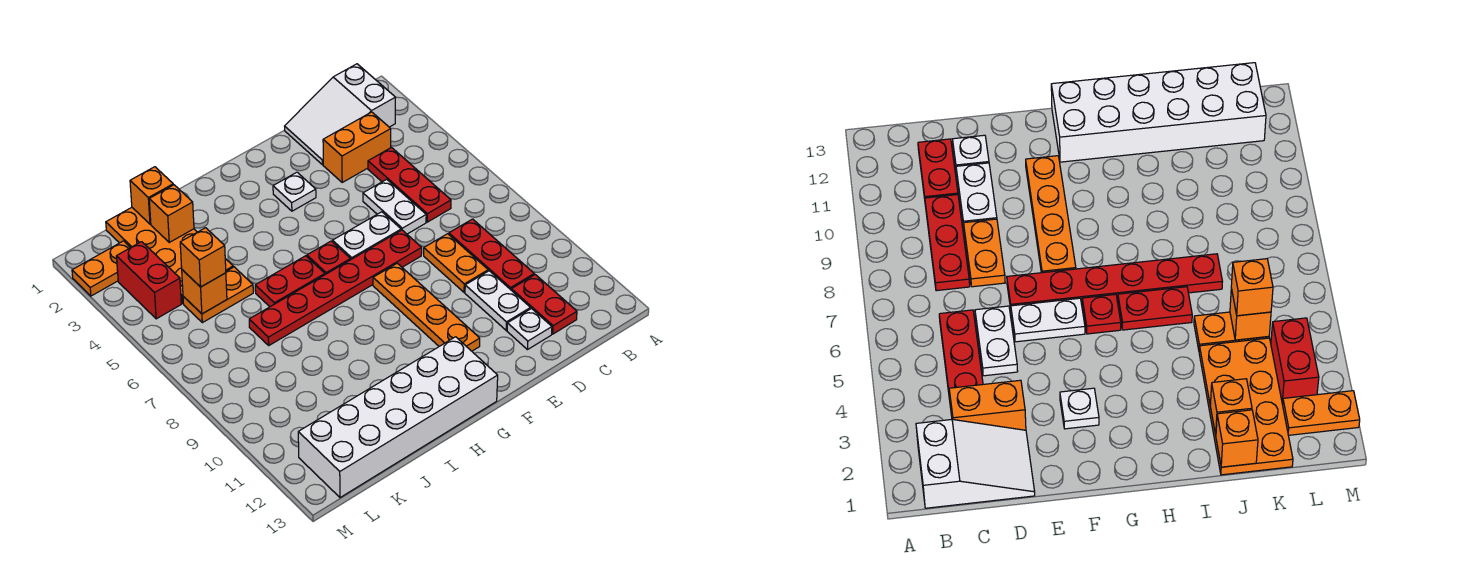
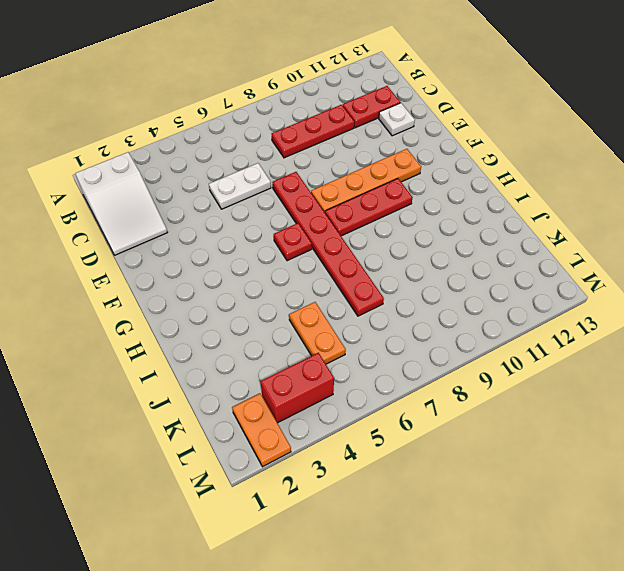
red 1x3 plate [325,179,413,236] -> red 1x3 plate moved to [368,148,451,222]
none -> orange 1x2 brick [323,112,391,182]
none -> orange 1x2 plate [424,234,488,292]
none -> white 1x2 plate [465,271,530,330]

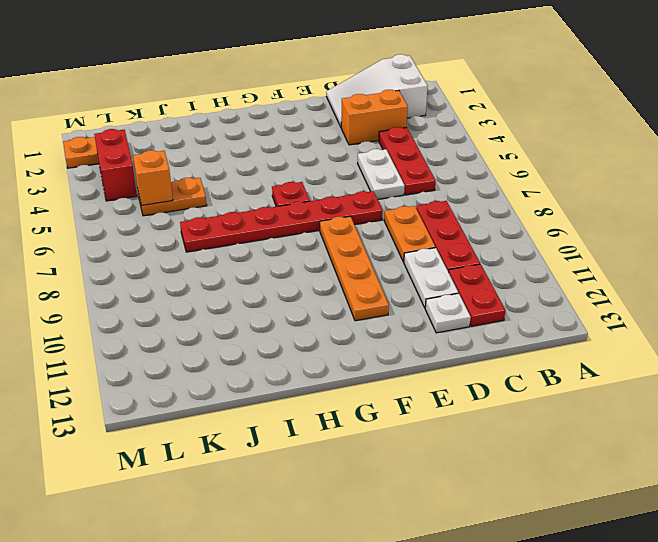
none -> white 1x2 plate [333,212,401,259]
none -> white 1x1 plate [273,172,316,211]
none -> white 2x6 brick [298,337,498,498]

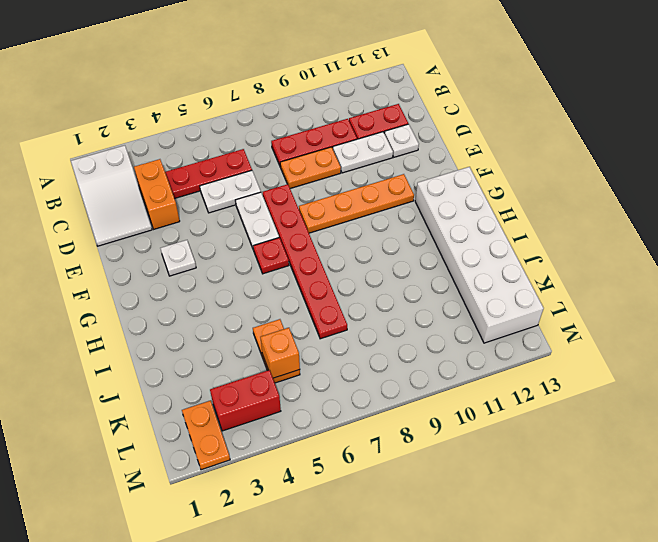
none -> red 1x2 plate [255,256,325,307]
none -> orange 2x4 plate [106,207,233,303]
none -> orange 1x1 brick [130,167,173,224]

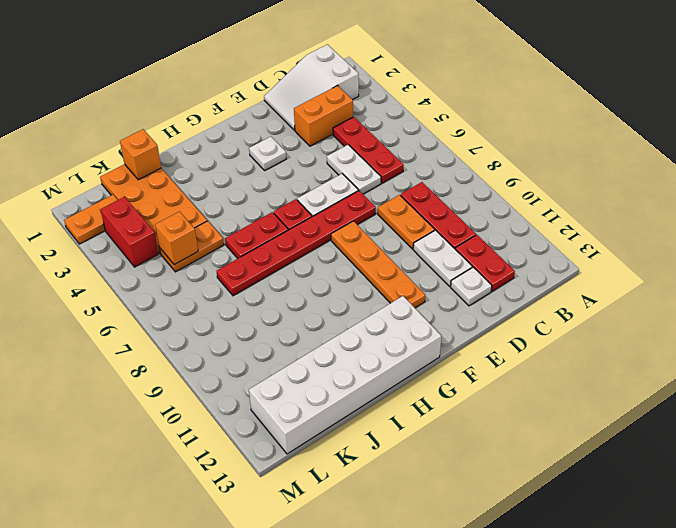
none -> orange 1x1 brick [149,185,194,242]
none -> orange 1x1 brick [180,228,226,287]

